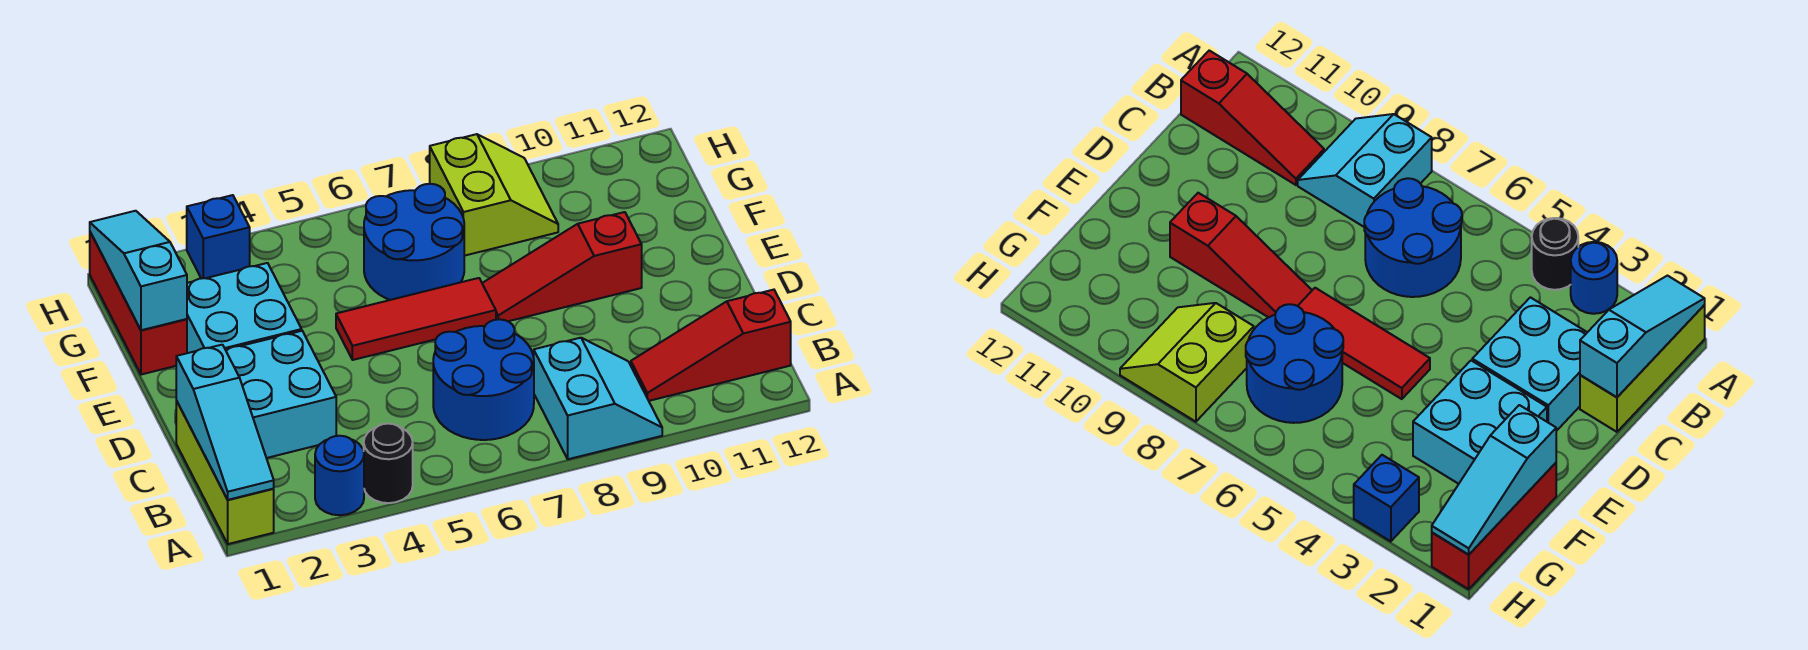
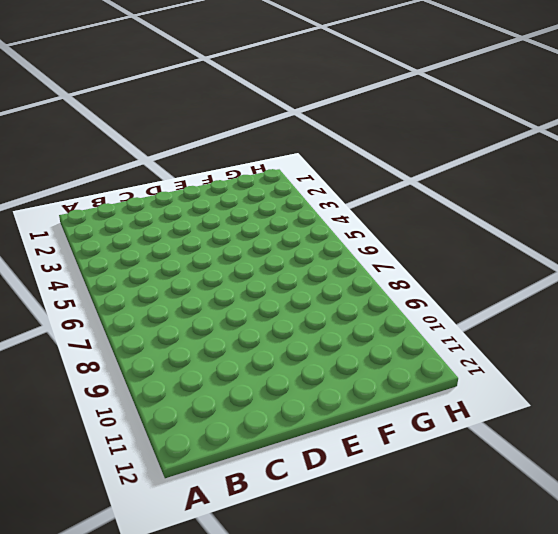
none -> lime 1x3 brick [176,401,274,544]
none -> blue 1x1 round brick [315,436,364,515]
none -> black 1x1 round brick [364,424,413,503]

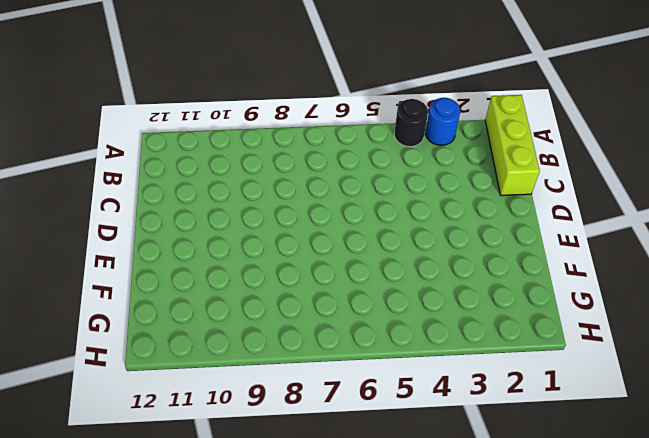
none -> cyan 2x2 slope [534,338,662,459]
none -> blue 2x2 round brick [433,319,534,440]
none -> red 1x3 slope [631,290,791,401]

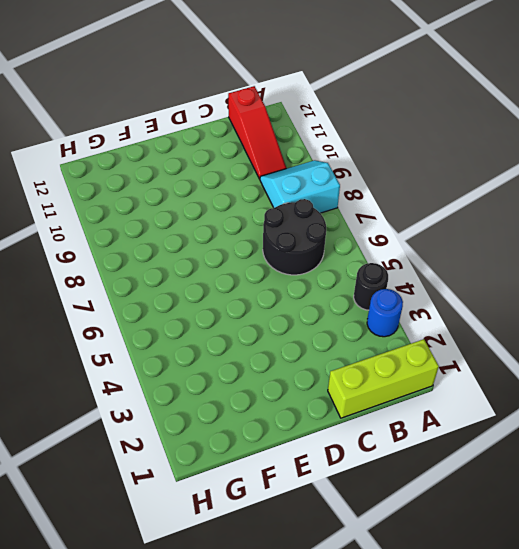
black 2x2 round brick [263,199,326,275] -> blue 2x2 round brick [433,319,534,440]
none -> cyan 2x2 brick [226,331,336,458]
none -> cyan 2x2 brick [187,263,302,353]
none -> red 1x3 tile [336,278,496,360]

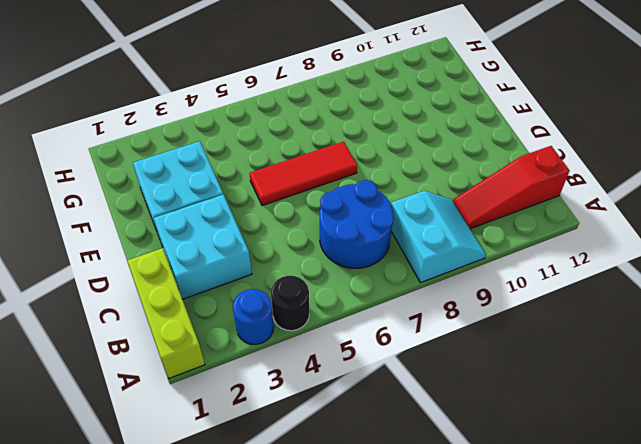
none -> red 1x3 slope [482,212,642,321]
none -> red 1x3 brick [90,232,187,375]
none -> blue 2x2 round brick [364,184,464,300]

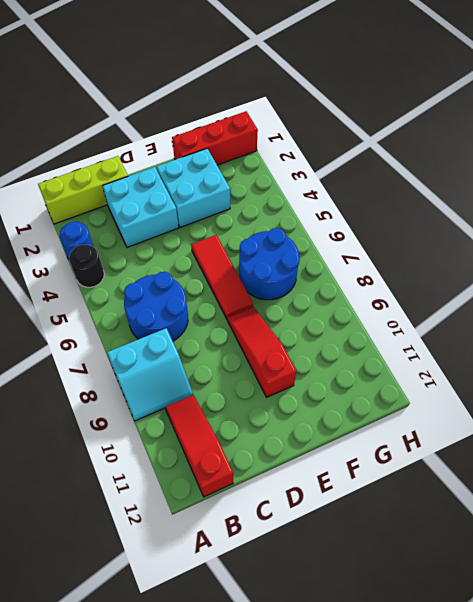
none -> lime 2x2 slope [430,134,558,256]
none -> blue 1x1 brick [187,195,250,279]
none -> cyan 1x3 slope [176,345,274,500]

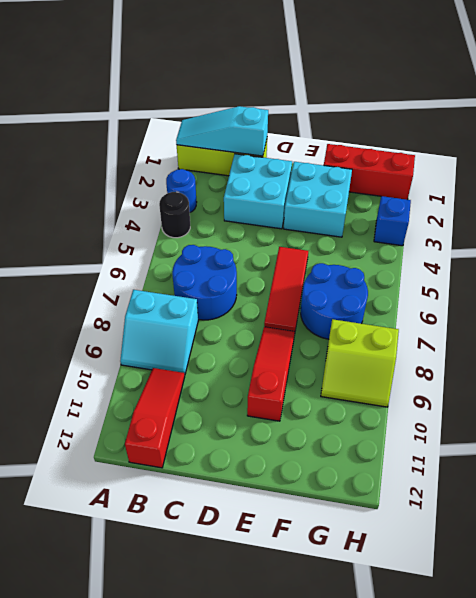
none -> cyan 1x3 slope [90,211,187,330]

